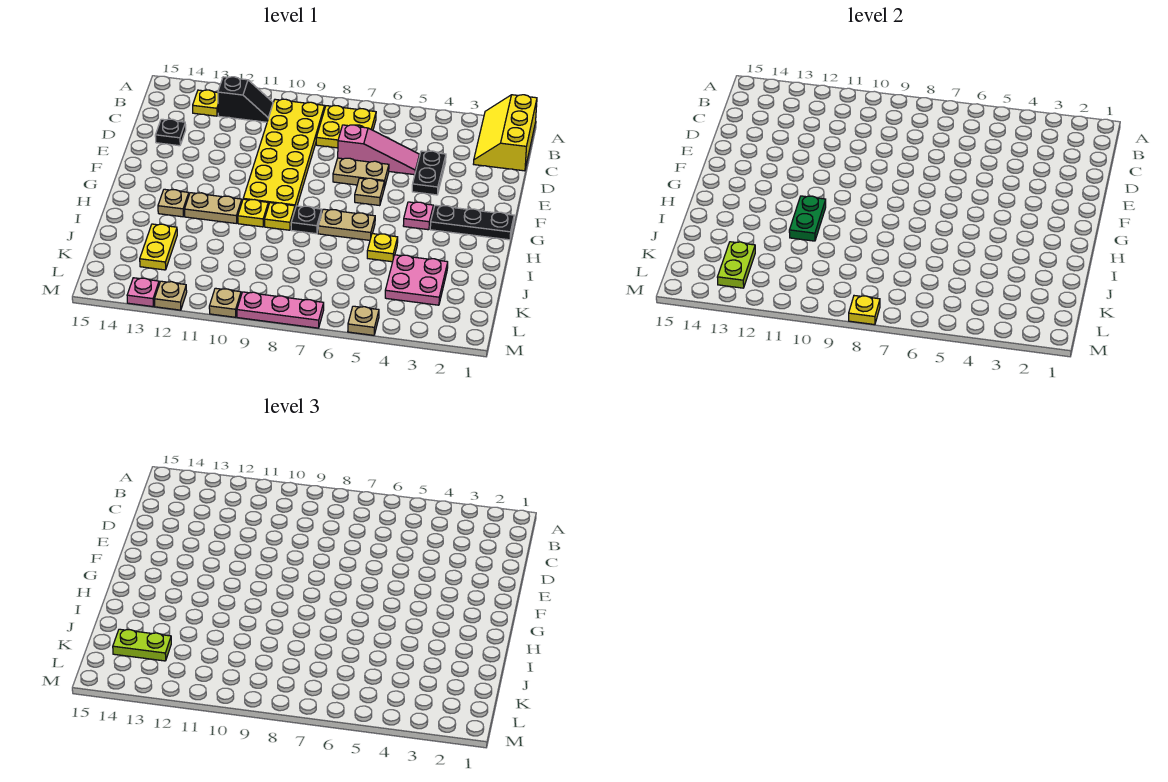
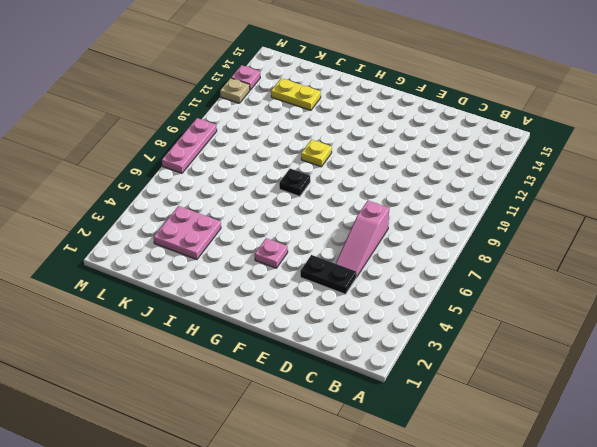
none -> yellow 2x3 slope [474,95,537,171]
none -> yellow 2x2 plate [316,106,376,148]
none -> yellow 2x6 plate [243,99,325,208]
none -> black 1x2 slope [218,77,273,122]

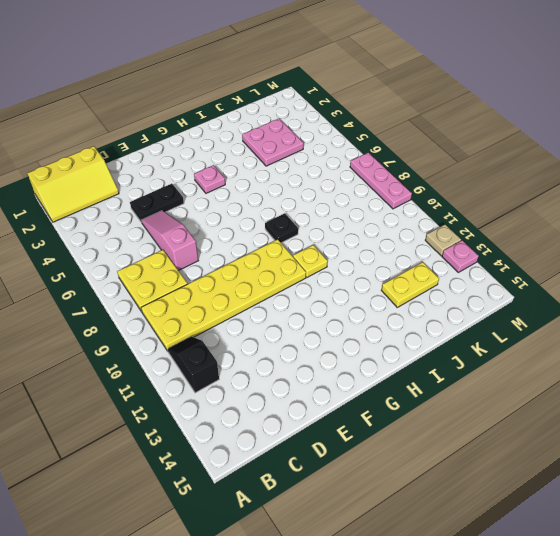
none -> yellow 1x1 plate [193,90,218,116]
none -> black 1x1 plate [155,119,186,146]
none -> tan 1x2 plate [333,158,389,188]
none -> tan 1x1 plate [355,178,384,206]

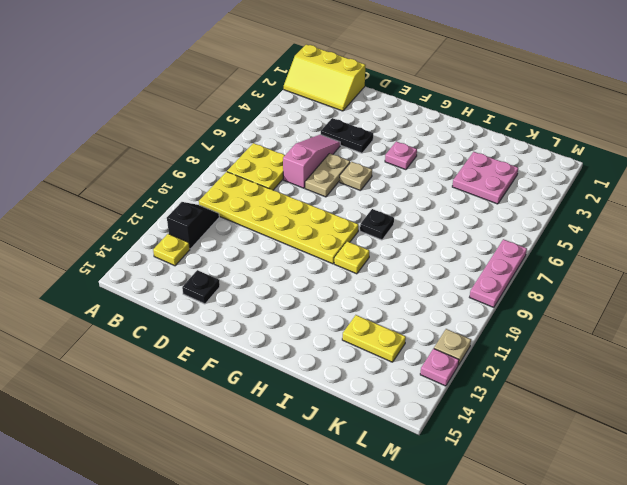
none -> black 1x3 plate [430,205,514,240]
none -> tan 1x2 plate [318,209,375,240]
none -> yellow 1x1 plate [265,203,295,230]
none -> tan 1x2 plate [185,193,242,223]

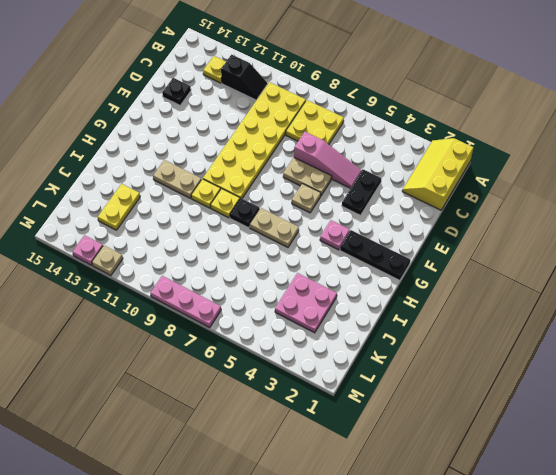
none -> tan 1x1 plate [158,189,189,217]
none -> yellow 1x1 plate [367,234,398,262]
none -> tan 1x1 plate [348,306,379,335]
none -> tan 1x1 plate [209,288,241,317]

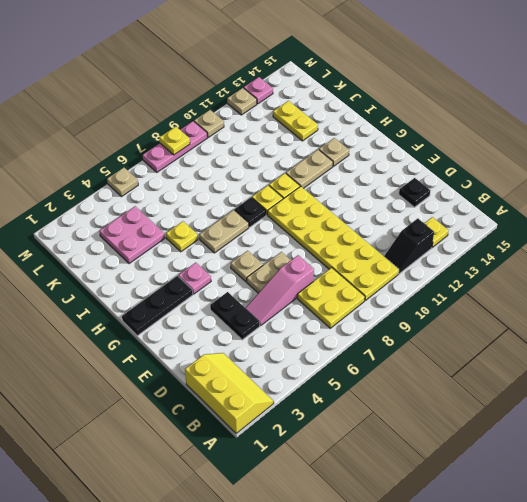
none -> green 1x2 plate [789,196,826,241]
none -> lime 1x2 plate [717,242,755,288]
none -> lime 1x2 plate [113,629,171,661]

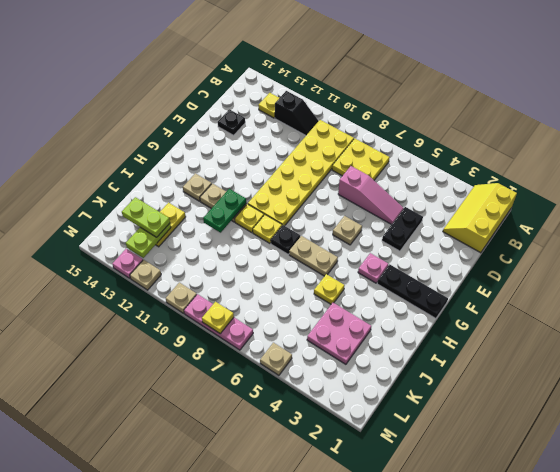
none -> tan 1x2 plate [333,158,389,188]

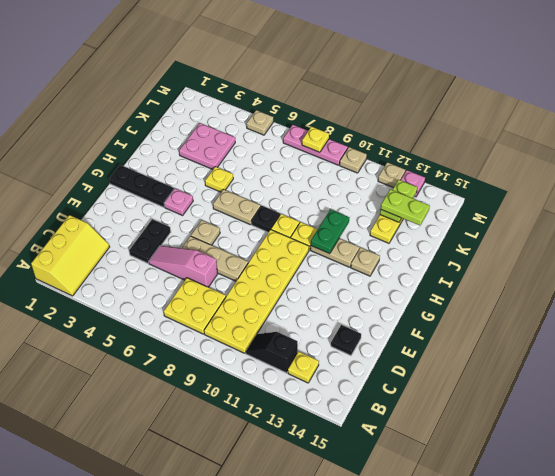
tan 1x3 plate [182,236,248,281] -> tan 1x2 plate [333,158,389,188]

